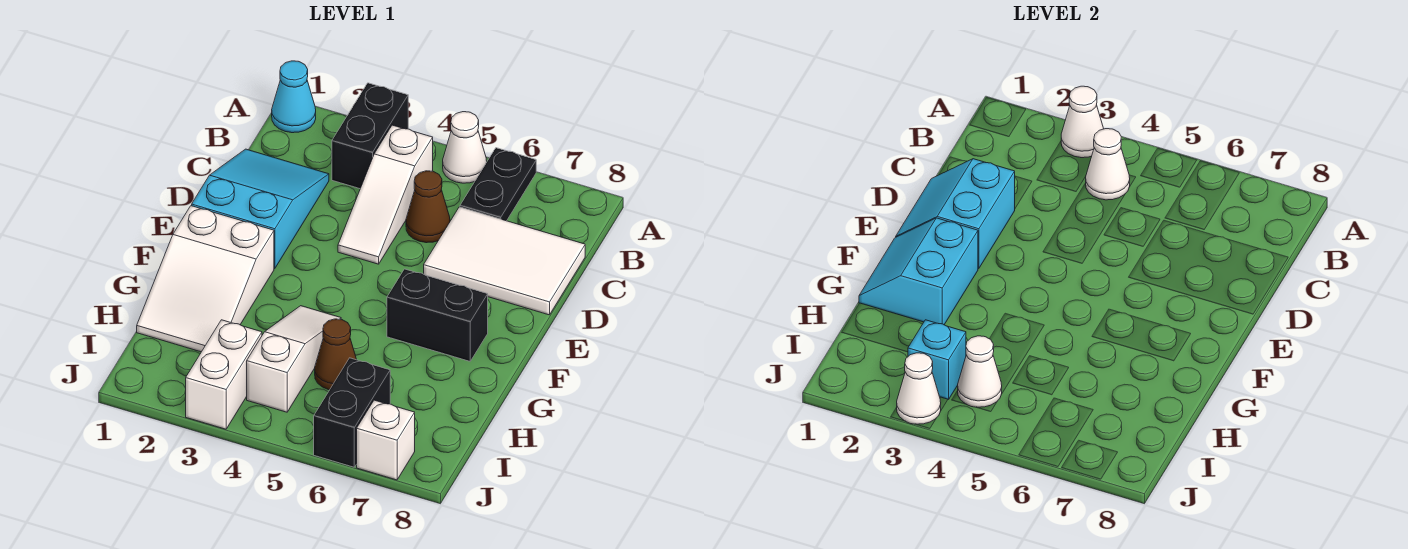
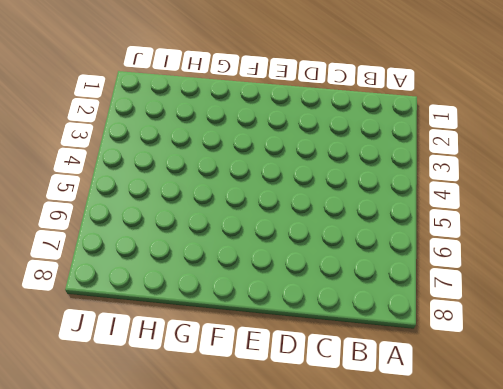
none -> cyan 1x1 cone [272,61,316,133]
none -> black 1x2 brick [332,83,408,189]
none -> white 1x1 cone [443,112,487,183]

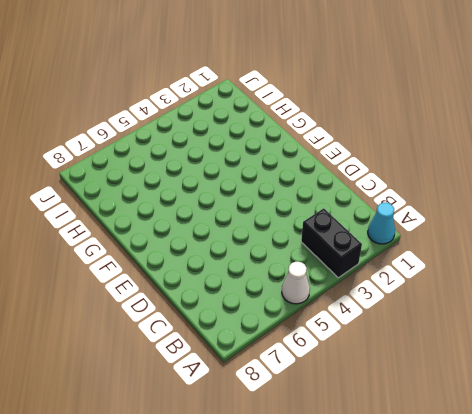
none -> black 1x2 plate [460,148,536,221]
none -> white 1x3 slope [338,125,433,264]
none -> cyan 2x3 slope [192,149,329,269]

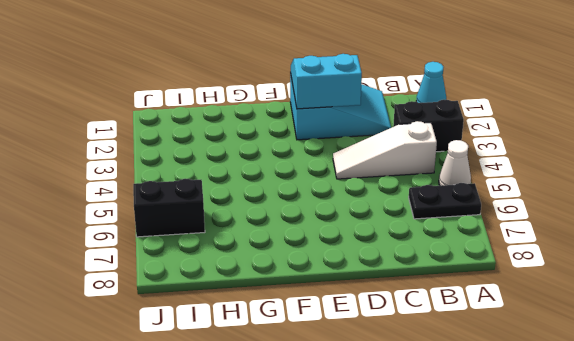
none -> brown 1x1 cone [406,171,450,243]
none -> white 2x3 tile [424,207,585,315]
none -> white 2x3 slope [137,206,274,352]

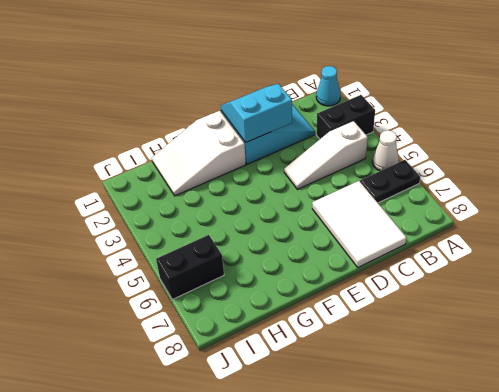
none -> brown 1x1 cone [406,171,450,243]
none -> black 1x2 brick [387,269,488,361]
none -> white 1x3 slope [247,306,341,412]

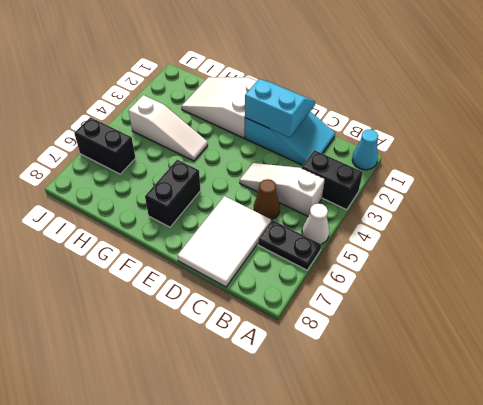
none -> brown 1x1 cone [315,319,357,390]
none -> white 1x2 brick [186,320,262,429]
none -> white 1x1 brick [357,400,415,480]

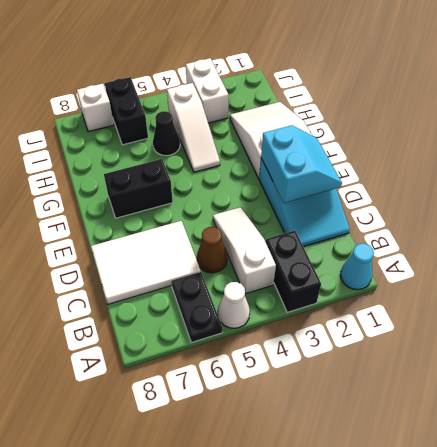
black 1x1 cone [153,111,180,156] -> brown 1x1 cone [315,319,357,390]
none -> white 1x1 cone [1061,86,1104,158]
none -> white 1x1 cone [1086,129,1130,200]
none -> cyan 2x2 slope [859,218,978,325]

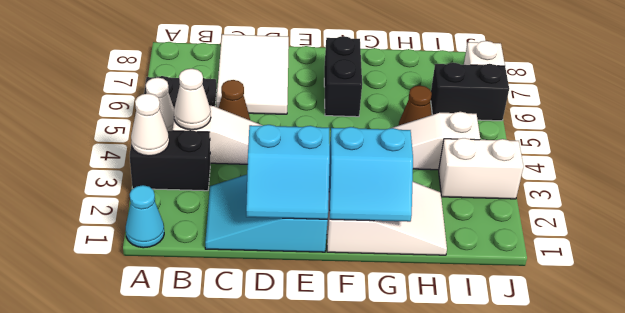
none -> cyan 1x1 brick [908,320,966,400]
none -> white 1x1 cone [958,336,1002,407]
none -> white 1x1 cone [897,353,941,424]

